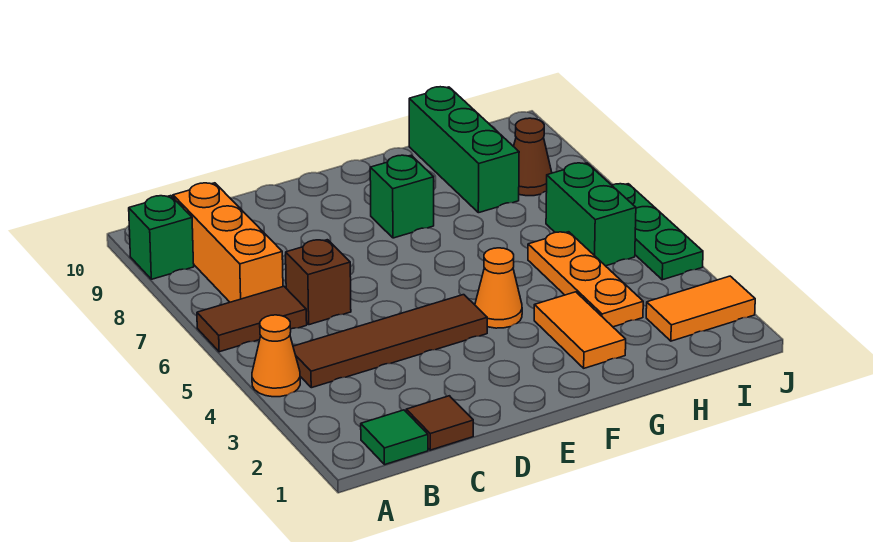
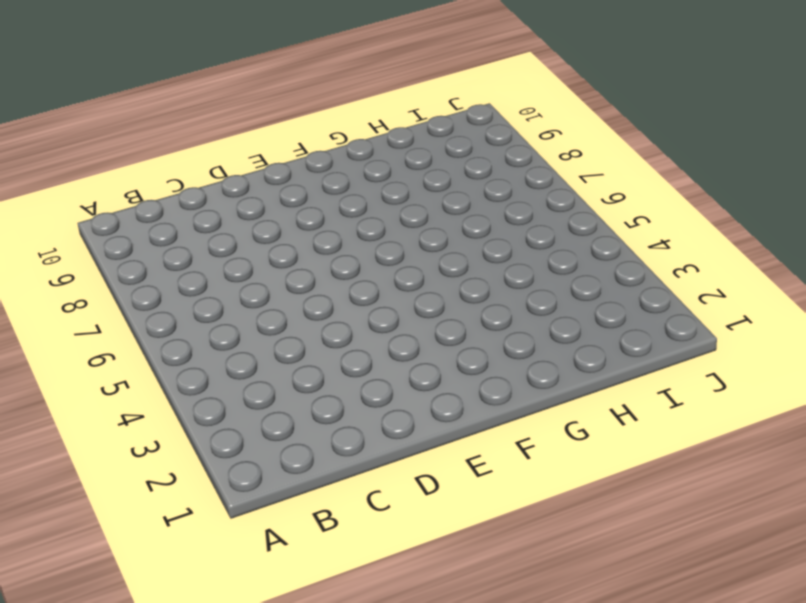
none -> orange 1x1 cone [252,315,300,397]
none -> brown 1x2 tile [197,286,307,352]
none -> green 1x1 brick [129,196,194,279]

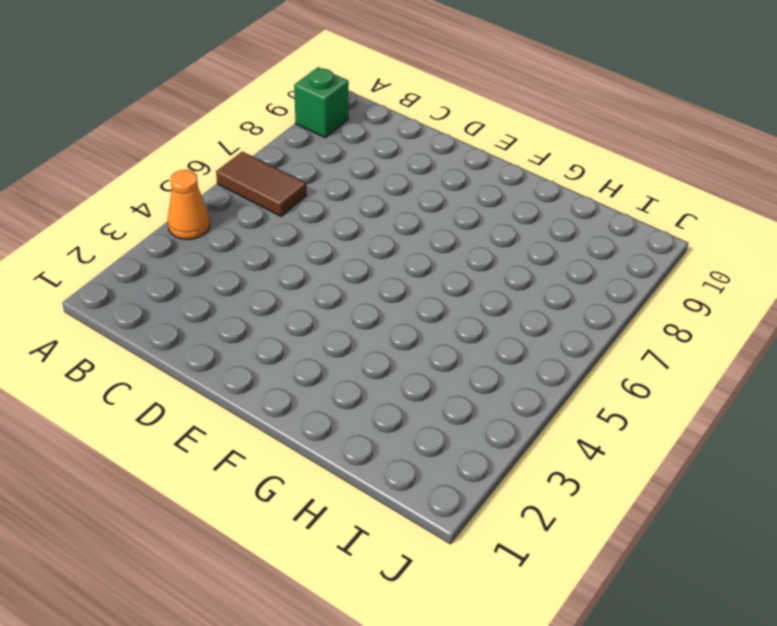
none -> green 1x1 tile [361,410,428,465]
none -> brown 1x4 tile [293,295,487,388]
none -> orange 1x3 brick [173,183,283,302]

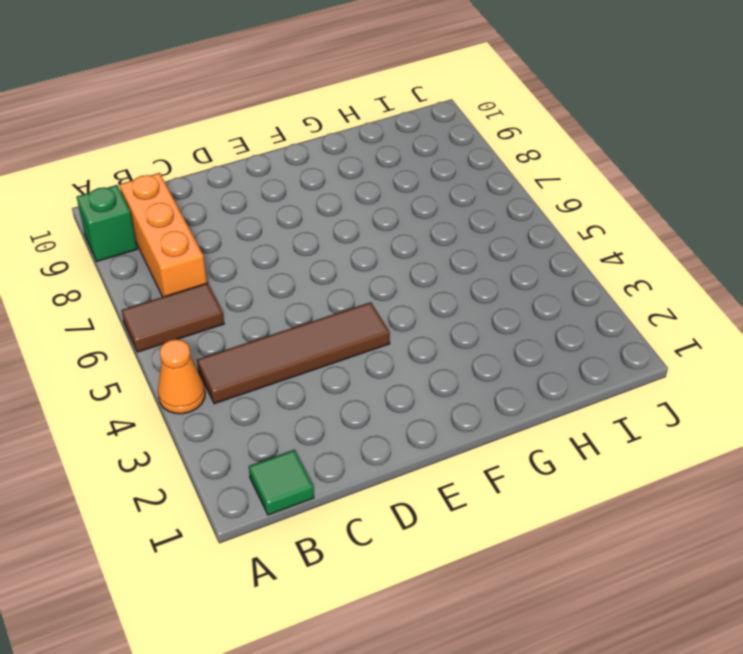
none -> brown 1x1 tile [406,396,473,450]
none -> brown 1x1 brick [286,240,351,325]
none -> orange 1x1 cone [475,248,522,328]

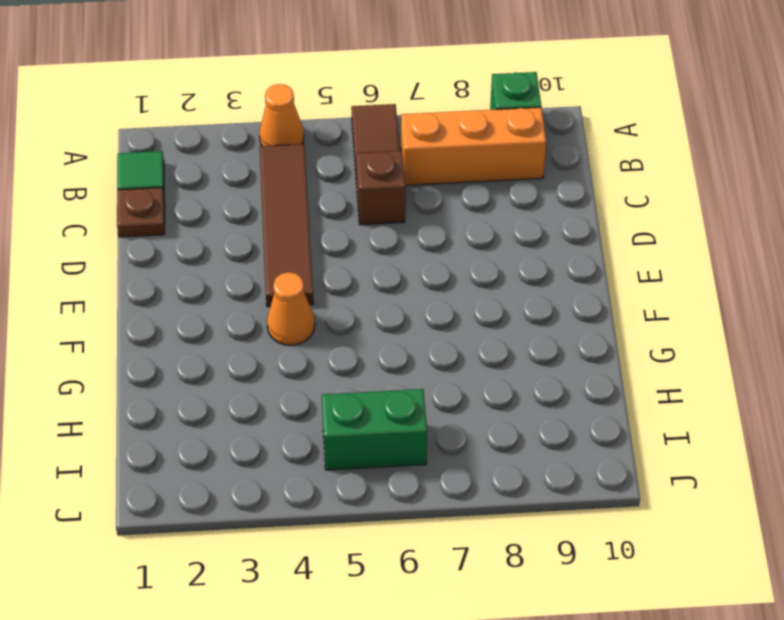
brown 1x1 plate [117,188,165,237] -> brown 1x1 tile [406,396,473,450]
none -> green 1x1 brick [370,155,434,238]
none -> orange 1x2 tile [534,292,626,368]
none -> orange 1x3 plate [528,232,643,327]

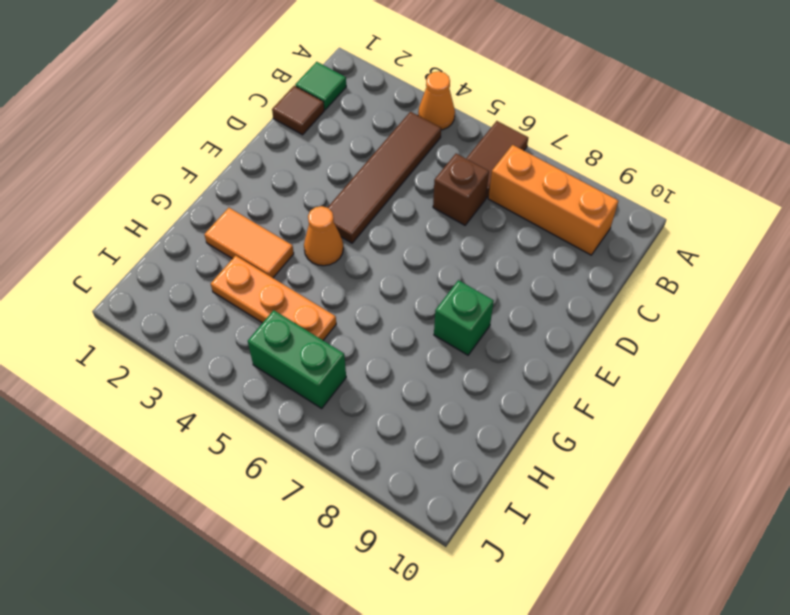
none -> green 1x1 brick [129,196,194,279]
none -> green 1x3 brick [409,87,519,213]
none -> orange 1x2 tile [646,276,755,341]

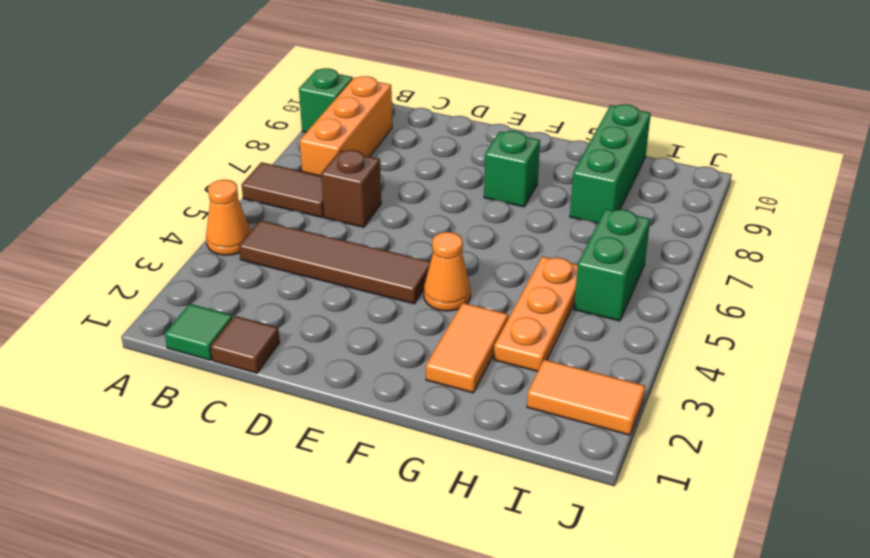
none -> brown 1x1 cone [514,118,552,196]
none -> green 1x3 plate [612,184,703,280]

